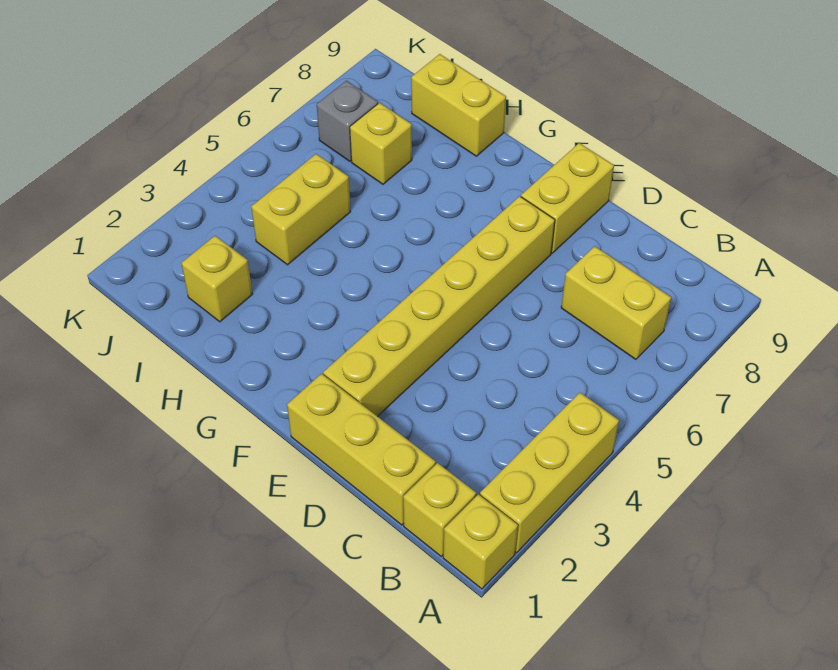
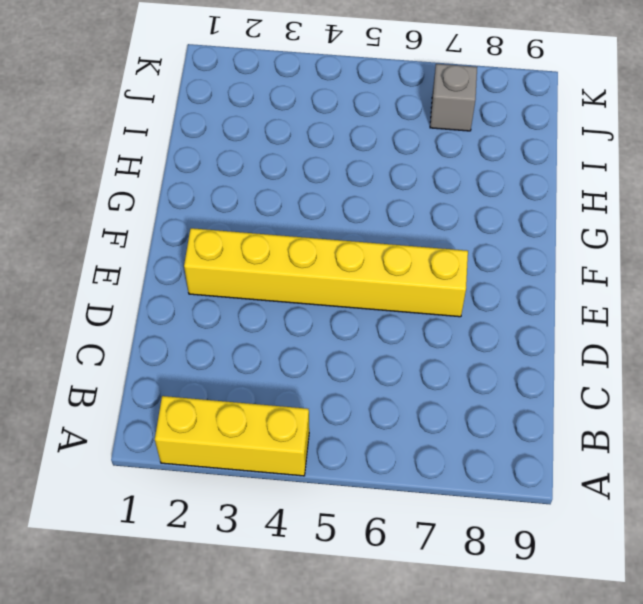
none -> yellow 1x1 brick [443,494,518,589]
none -> yellow 1x1 brick [403,463,476,556]
none -> yellow 1x2 brick [561,246,671,359]

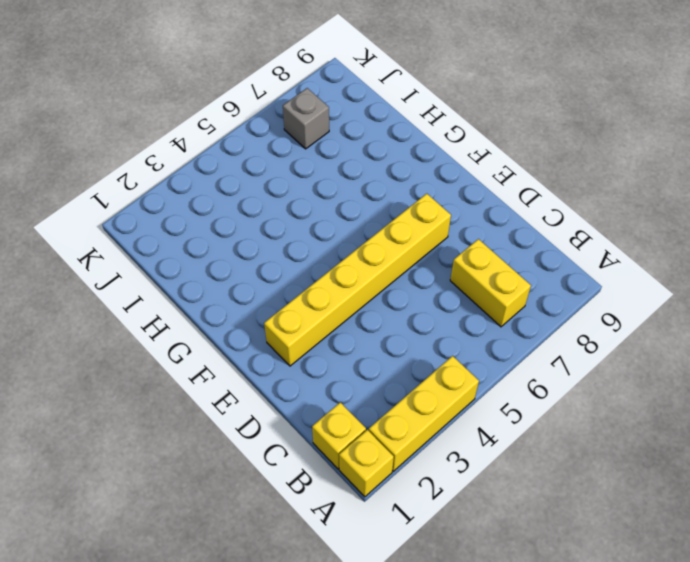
none -> yellow 1x3 brick [287,374,436,525]
none -> yellow 1x2 brick [521,143,614,253]
none -> yellow 1x2 brick [411,54,506,156]

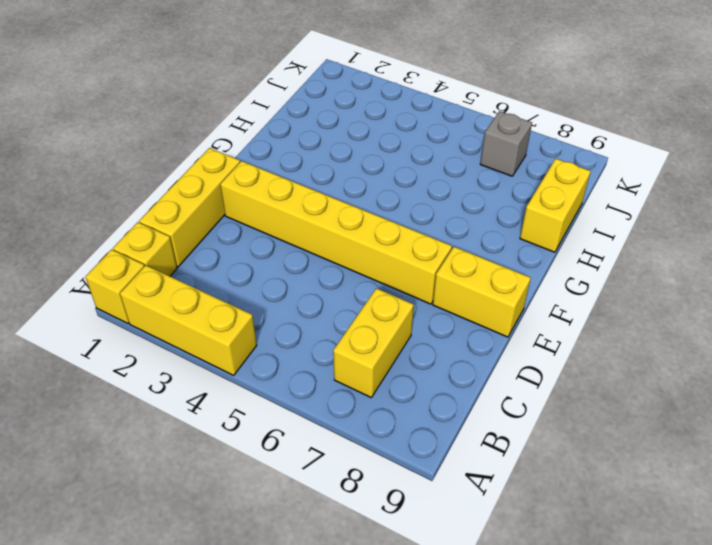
none -> yellow 1x1 brick [181,236,253,322]
none -> yellow 1x2 brick [251,154,351,265]
none -> yellow 1x1 brick [350,103,412,184]

